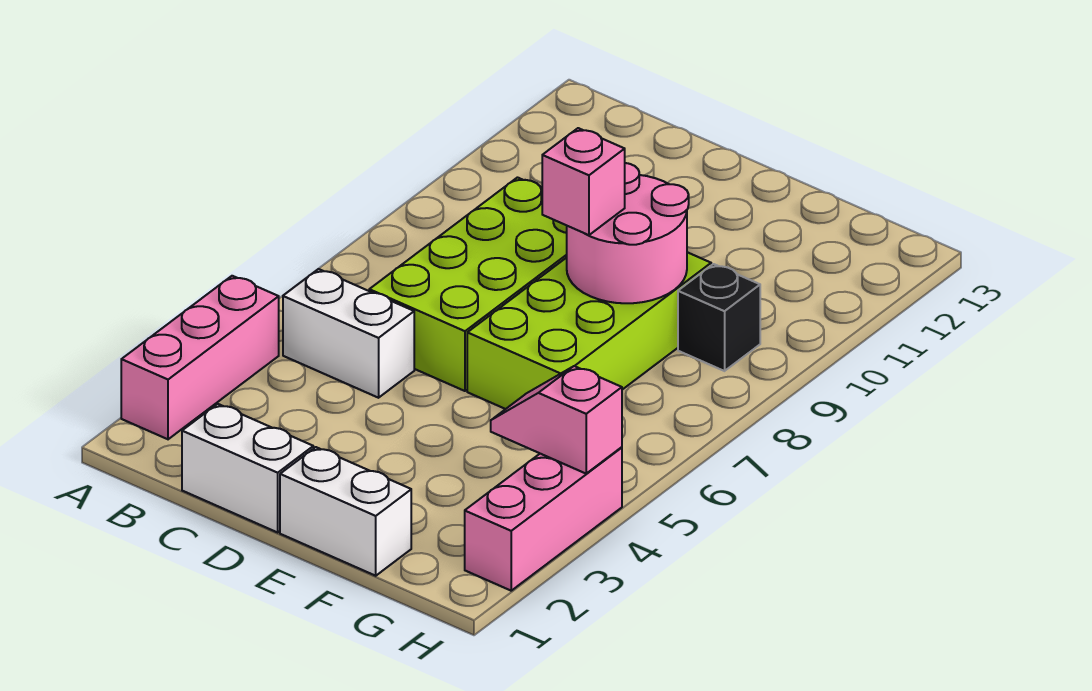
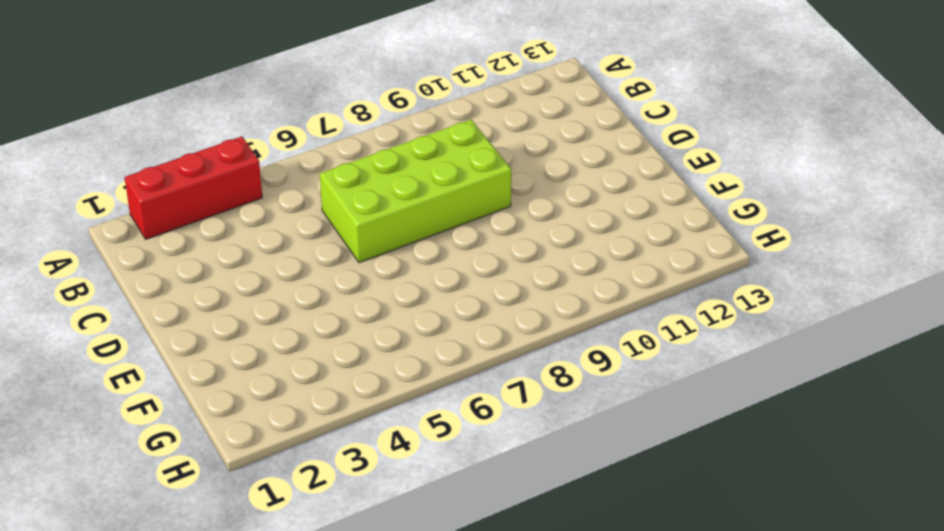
red 1x3 brick [125,137,262,239] -> pink 1x3 brick [121,276,279,439]
none -> white 1x2 brick [283,269,414,398]
none -> white 1x2 brick [182,404,313,532]

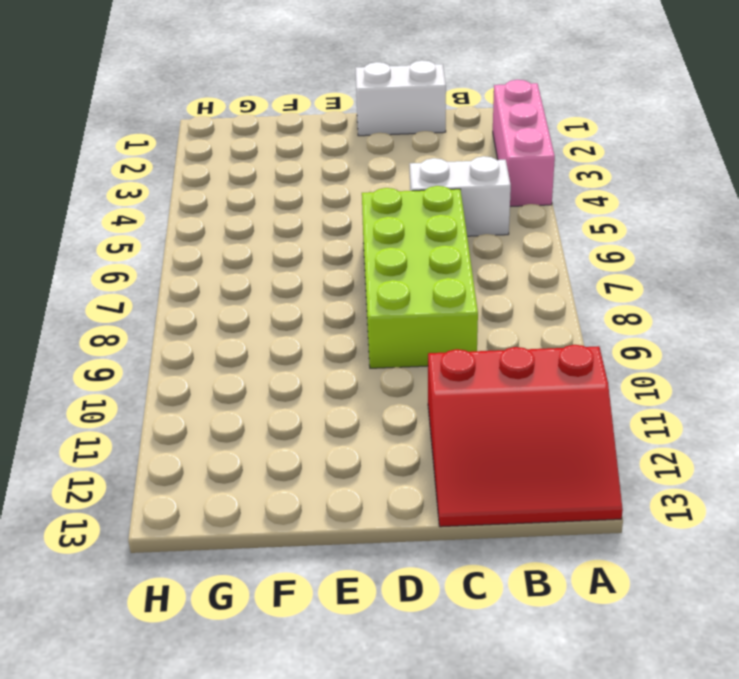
red 3x3 slope [428,345,623,527] -> none
none -> white 1x2 brick [280,447,411,576]
none -> lime 2x4 brick [467,252,711,409]

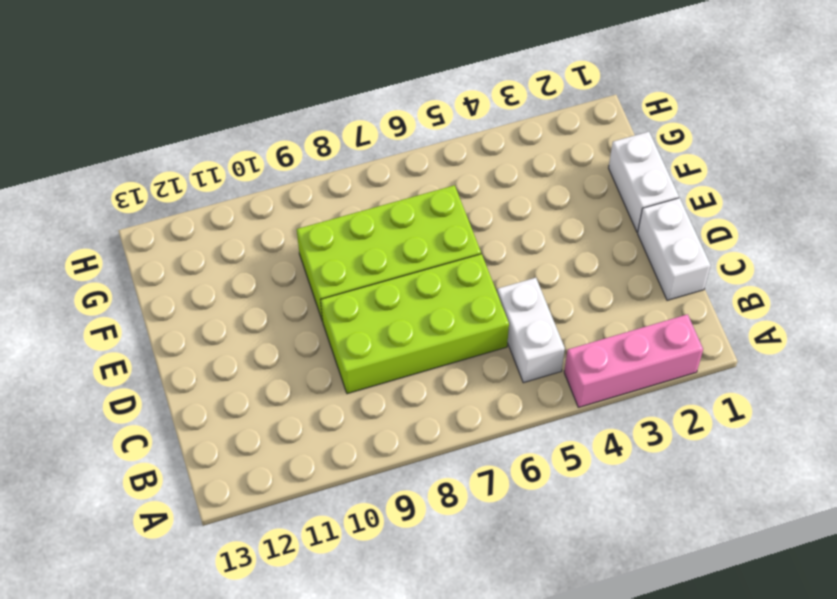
none -> black 1x1 brick [678,264,760,371]
none -> pink 1x3 brick [465,447,622,591]

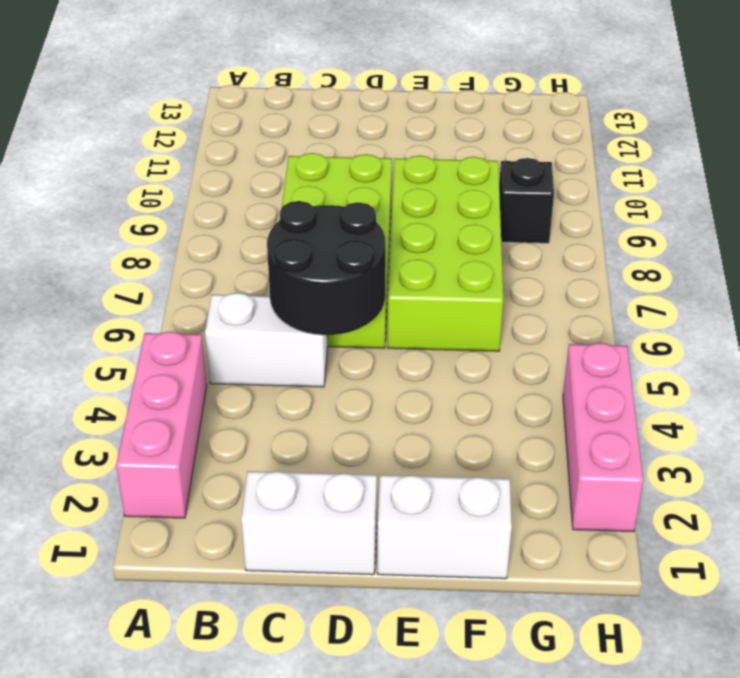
black 2x2 round brick [267,201,386,335] -> none
none -> pink 2x2 round brick [567,163,689,303]
none -> pink 1x2 slope [491,366,622,474]

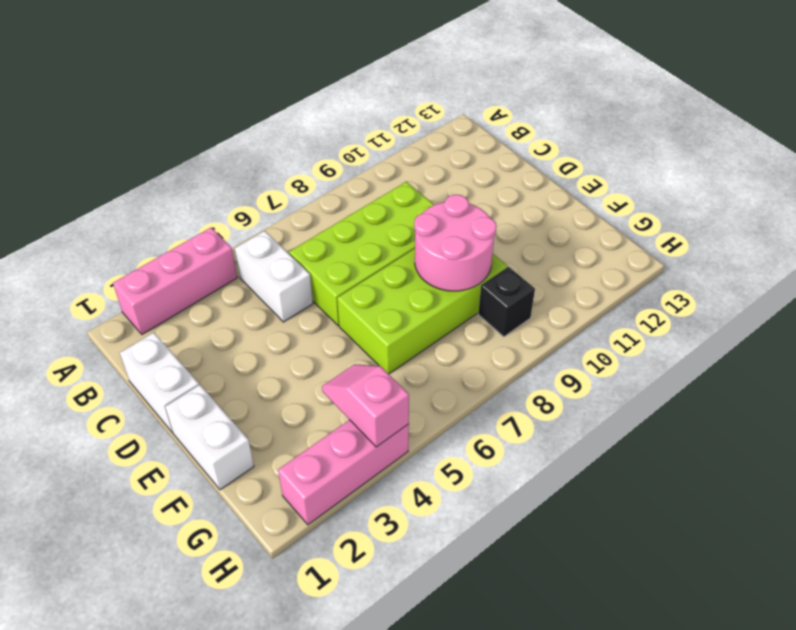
none -> pink 1x1 brick [542,128,625,235]

